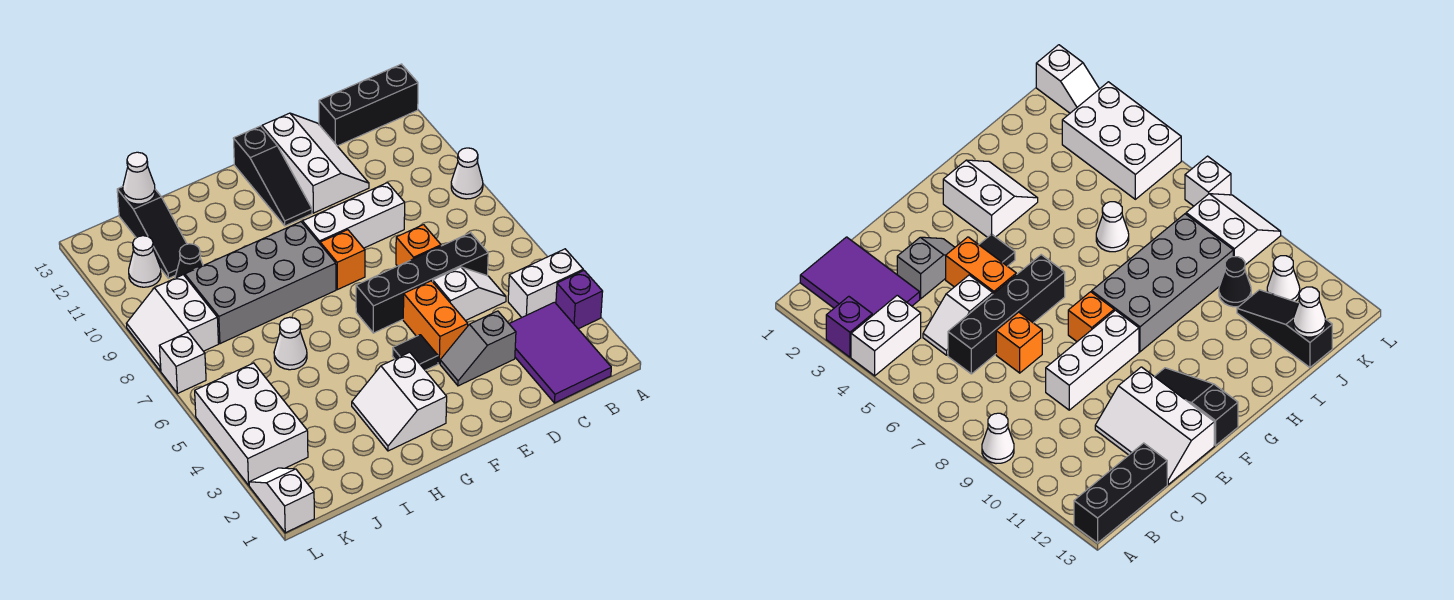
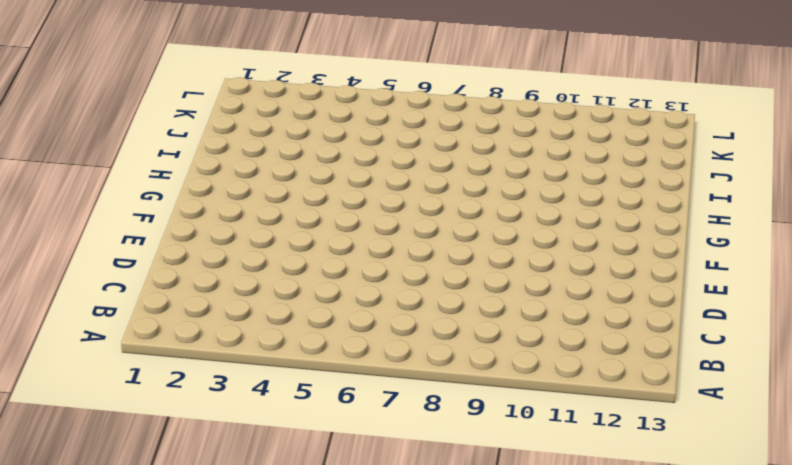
none -> purple 1x1 brick [556,271,603,329]
none -> white 1x2 brick [508,249,583,317]
none -> white 1x1 cone [451,148,483,199]

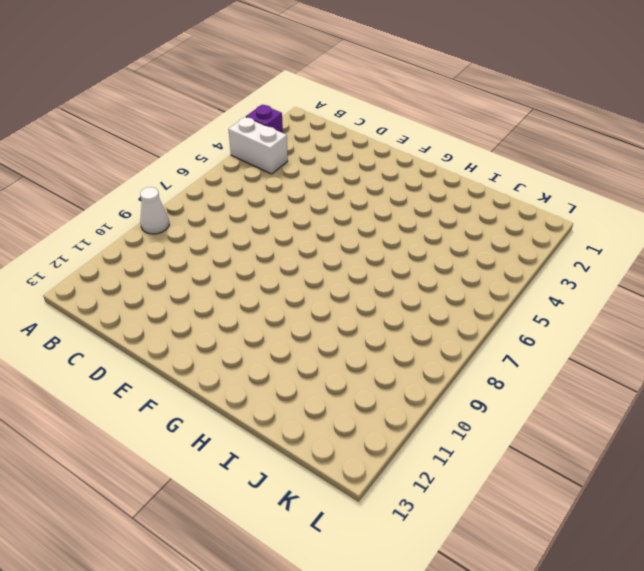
none -> black 1x3 brick [319,64,418,146]
none -> purple 2x3 tile [509,302,611,403]
none -> white 1x2 slope [433,267,506,321]

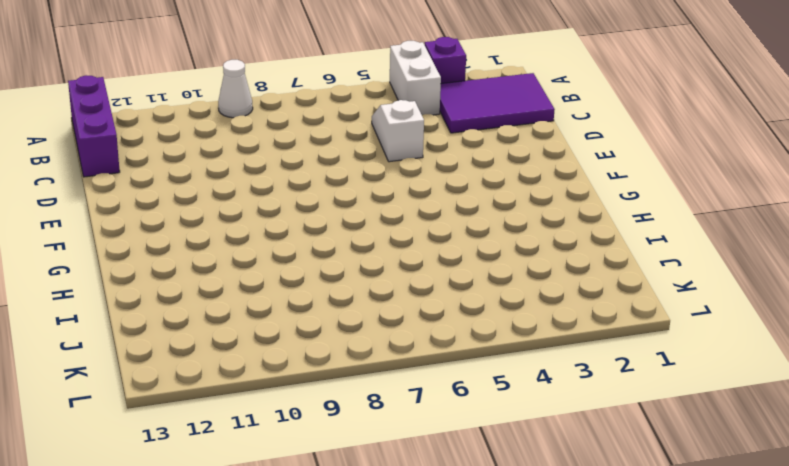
purple 1x3 brick [68,75,120,177] -> black 1x3 brick [319,64,418,146]
none -> black 1x4 brick [356,233,488,333]
none -> grey 1x2 slope [440,311,516,386]
none -> orange 1x1 brick [396,225,441,266]

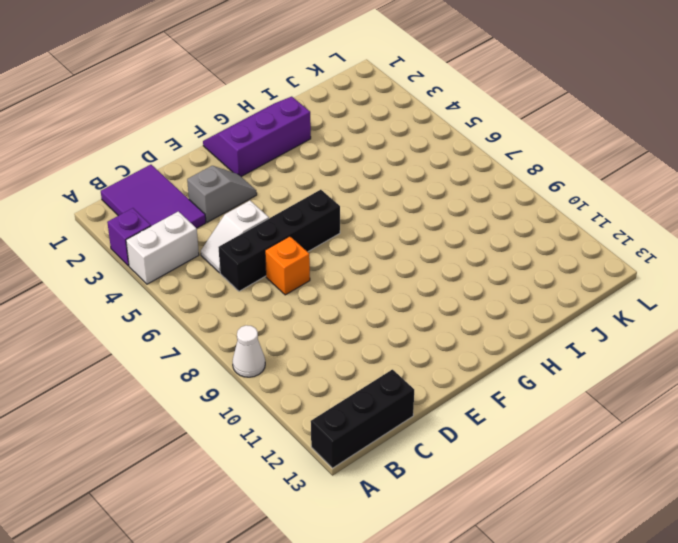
purple 2x3 slope [203,97,311,177] -> white 2x2 slope [352,352,447,451]
none -> white 1x3 brick [303,183,405,248]
none -> white 2x3 slope [262,113,369,213]
none -> orange 1x2 brick [403,281,468,363]

